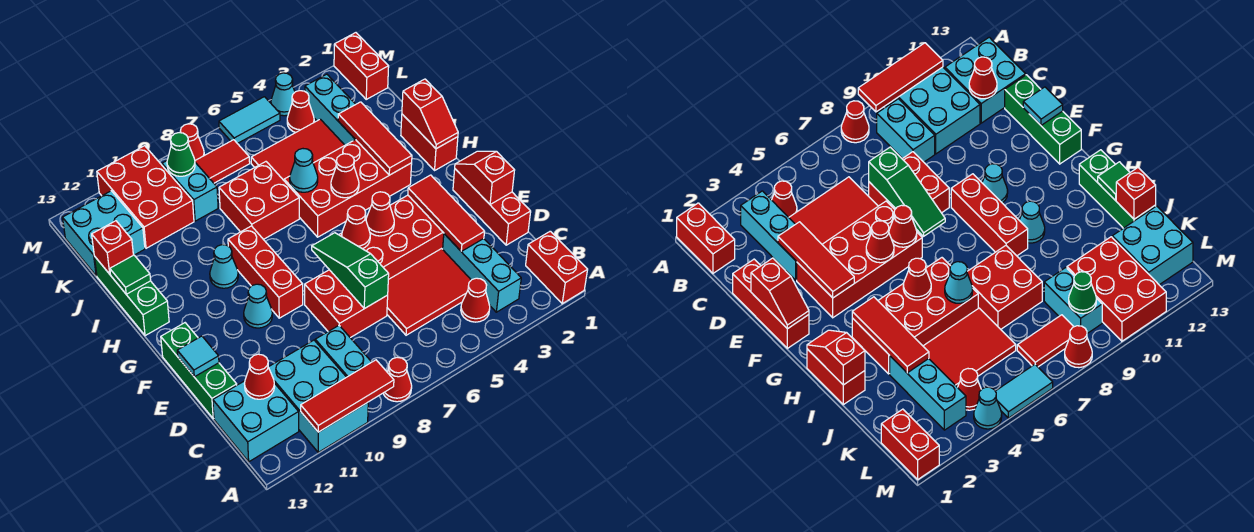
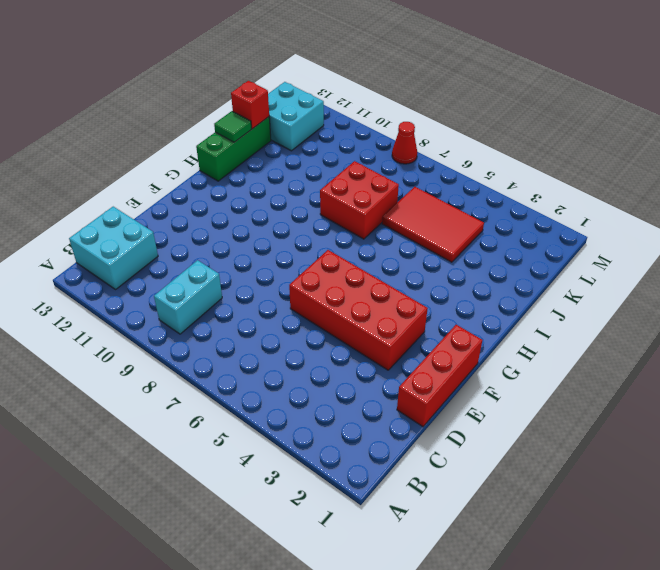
none -> red 1x2 brick [526,231,588,304]
none -> red 1x1 cone [383,357,412,402]
none -> cyan 2x3 brick [269,340,368,452]
none -> cyan 1x3 brick [443,234,521,312]

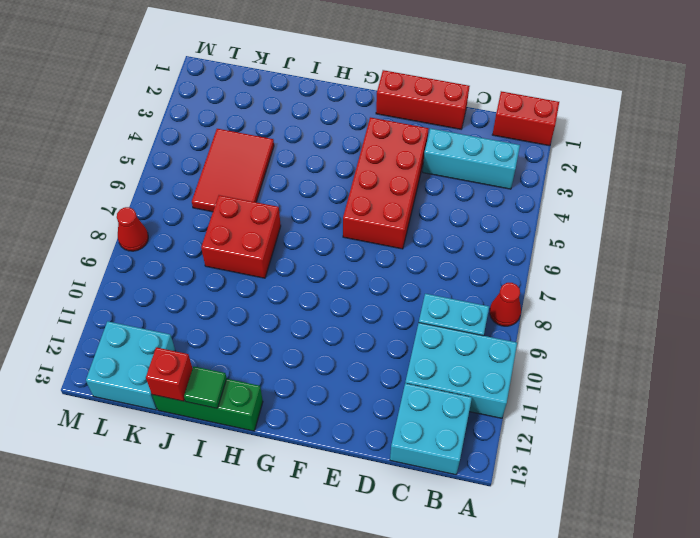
none -> red 1x1 cone [461,278,490,322]
none -> red 2x3 tile [387,249,471,335]
none -> red 2x2 brick [305,270,388,338]
none -> green 1x3 brick [161,323,237,419]

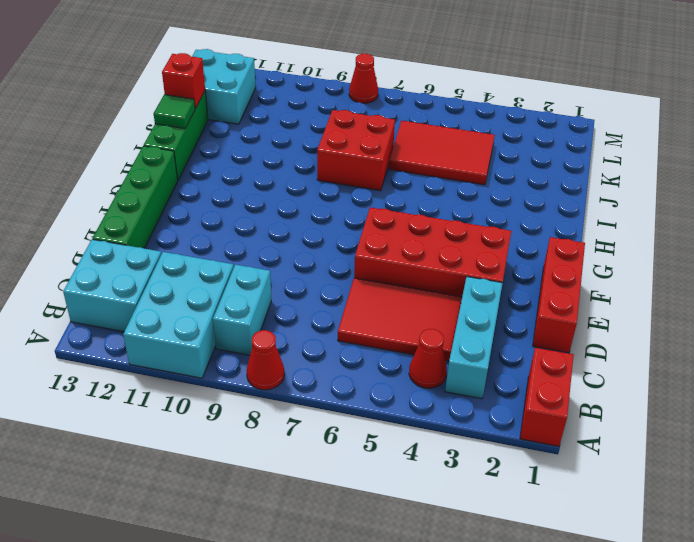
green 1x4 brick [92,146,178,248] -> green 1x3 brick [161,323,237,419]
none -> red 2x2 brick [305,270,388,338]
none -> red 1x3 brick [228,226,303,318]
none -> cyan 1x1 cone [244,284,272,328]
none -> red 1x2 brick [401,114,458,170]

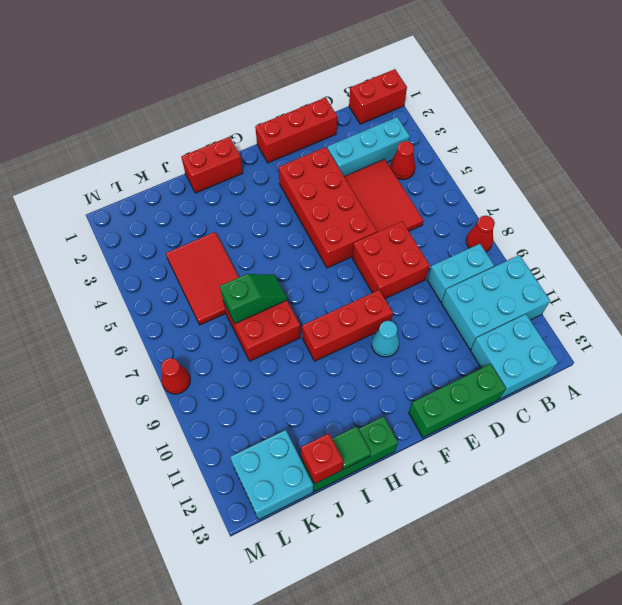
green 1x2 slope [220,274,287,324] -> none
none -> red 2x4 brick [284,140,412,237]
none -> cyan 1x1 cone [210,245,238,288]
none -> cyan 1x3 brick [305,74,356,145]
none -> cyan 1x2 brick [162,161,218,221]

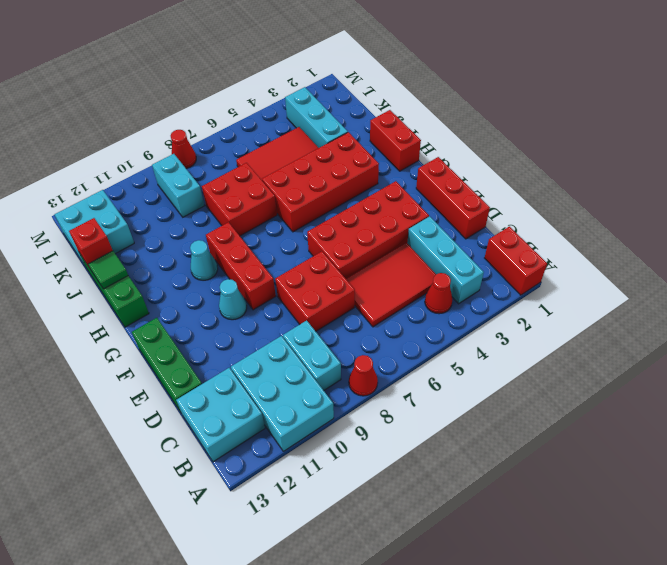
none -> red 2x3 brick [97,146,194,248]
none -> red 1x2 brick [334,33,389,99]
none -> red 1x1 cone [287,91,314,133]
none -> red 1x2 tile [195,140,250,183]

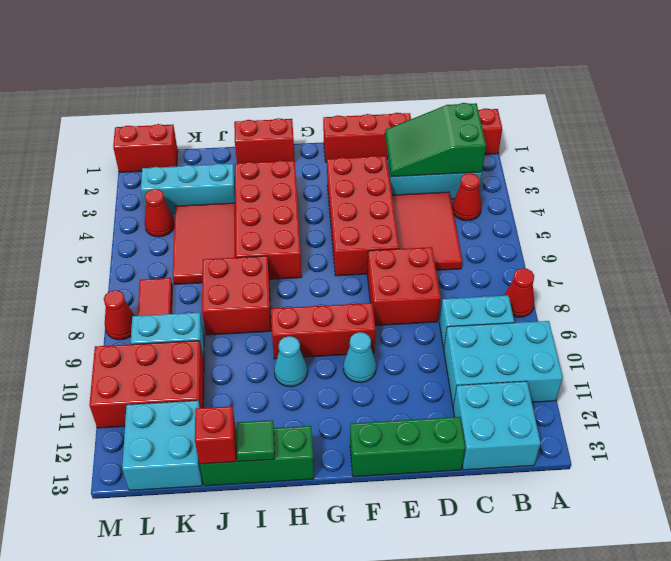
green 2x3 slope [385,103,486,177] -> red 1x3 tile [408,175,484,251]
none -> cyan 1x1 cone [271,73,295,116]
none -> cyan 1x2 tile [219,97,280,144]
none -> red 1x3 tile [301,360,394,432]
none -> red 1x1 cone [244,354,275,399]

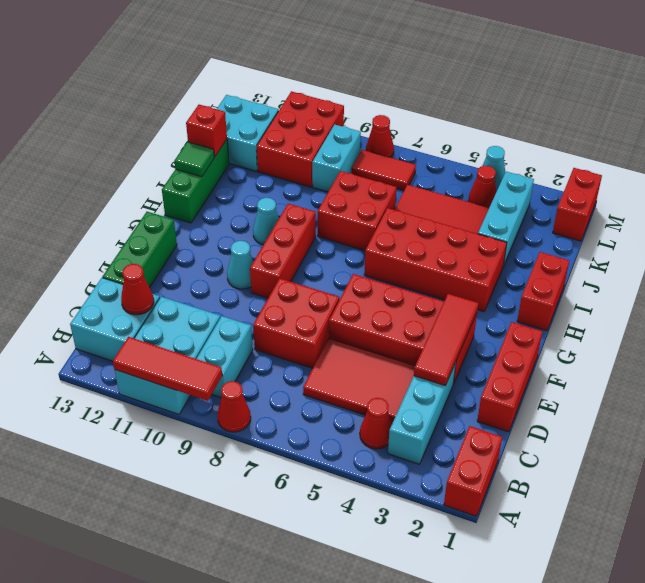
none -> cyan 1x2 tile [219,97,280,144]
none -> green 1x3 slope [312,233,389,309]
none -> red 1x2 slope [455,151,515,205]
none -> cyan 1x1 tile [177,336,219,377]

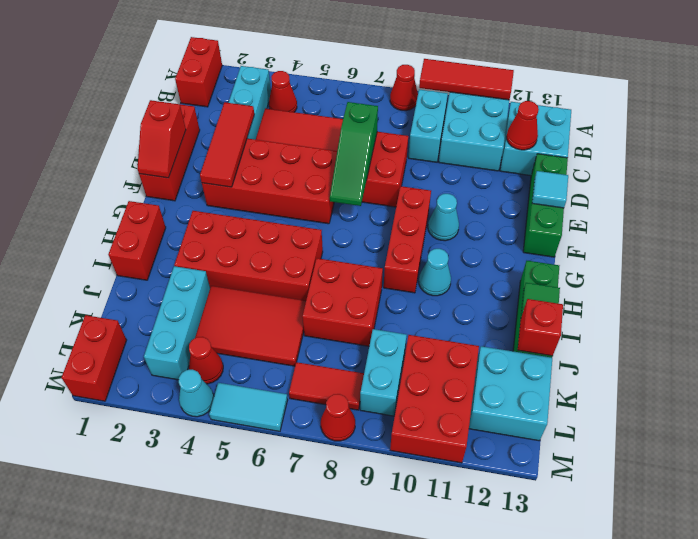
none -> red 1x1 cone [366,192,394,236]
none -> red 1x1 cone [342,206,370,249]
none -> red 1x2 slope [402,79,458,149]
none -> red 1x3 tile [338,102,412,175]

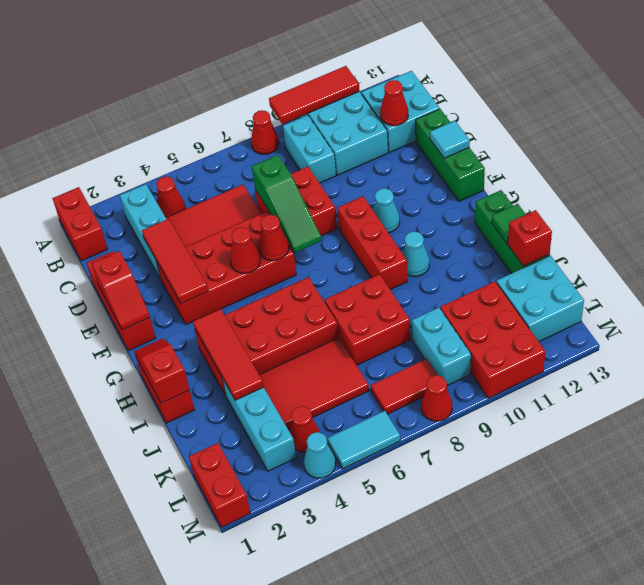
none -> red 1x1 cone [331,154,359,198]
none -> cyan 1x1 cone [290,149,318,192]
none -> green 1x1 cone [167,133,195,176]

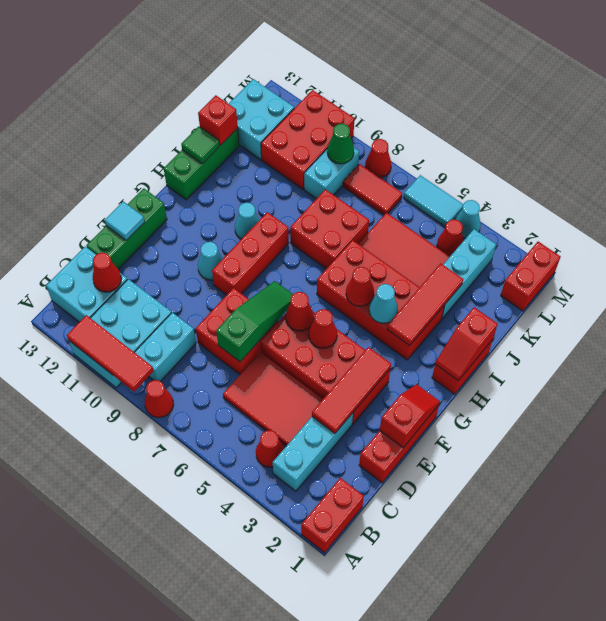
cyan 1x1 cone [369,284,398,323] -> cyan 1x1 cone moved to [290,149,318,192]

